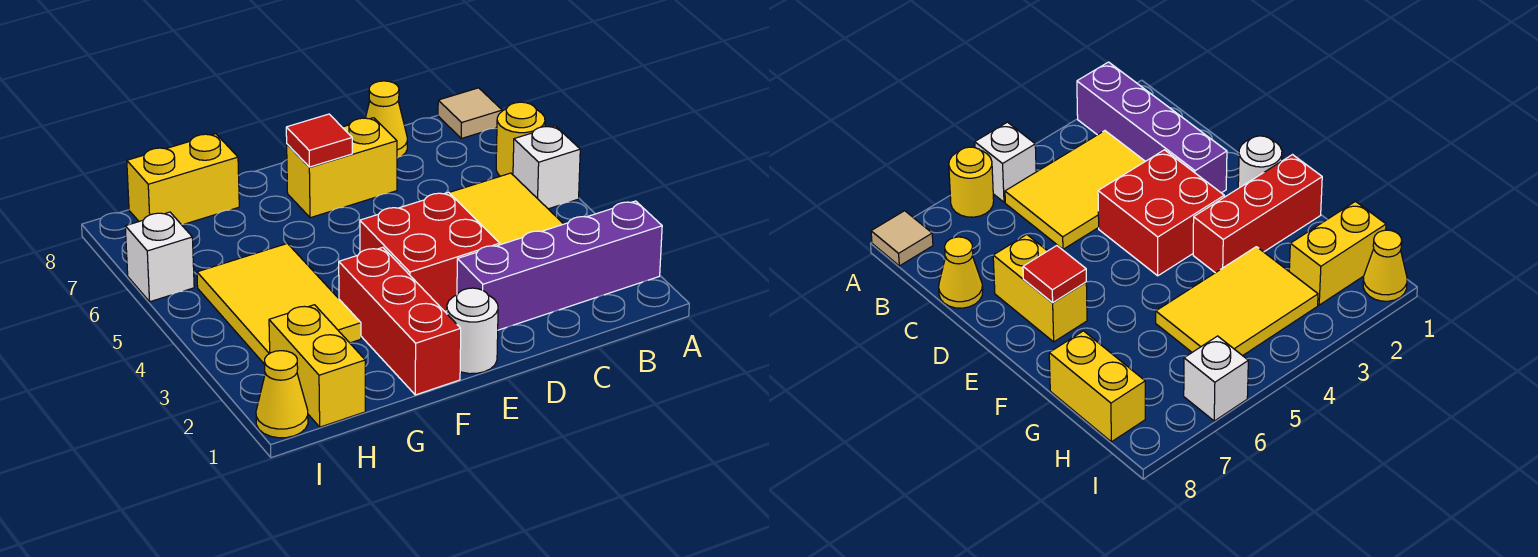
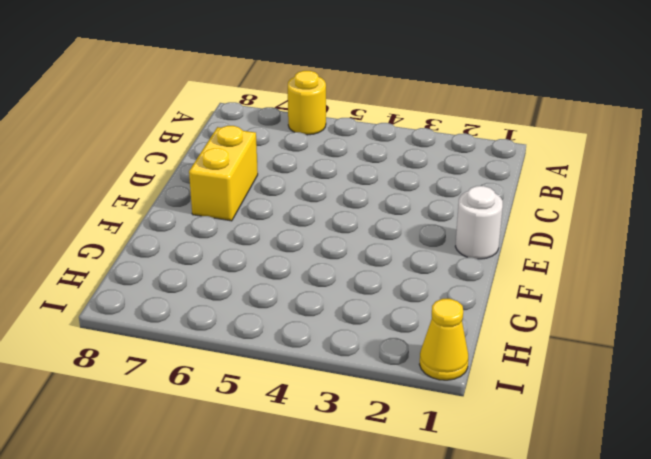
none -> purple 1x4 brick [457,201,662,330]
none -> white 1x1 brick [513,126,580,209]
none -> tan 1x1 tile [438,88,502,138]

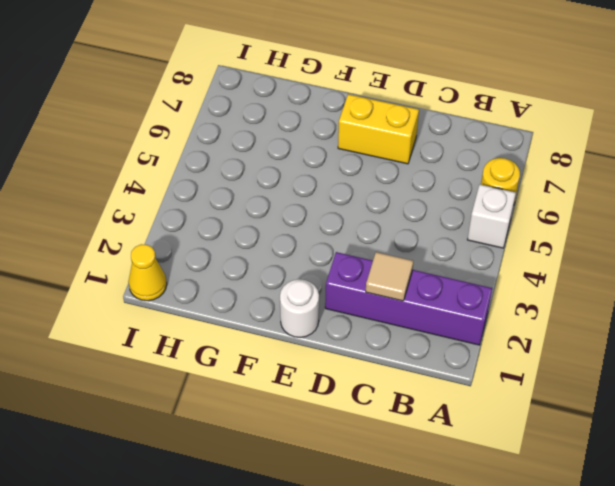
tan 1x1 tile [366,252,413,301] -> tan 1x1 tile moved to [438,88,502,138]
none -> yellow 2x3 tile [449,173,563,245]
none -> yellow 1x1 cone [366,81,407,158]
none -> red 2x2 brick [360,192,500,312]

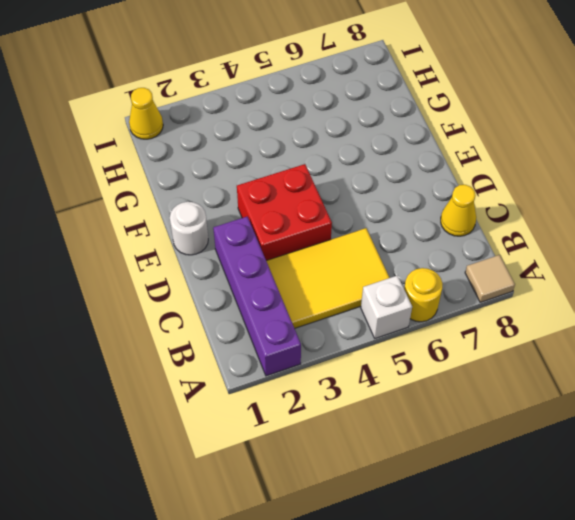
none -> yellow 1x2 brick [287,118,397,218]
none -> red 1x3 brick [339,247,461,395]
none -> yellow 2x3 tile [197,243,361,363]

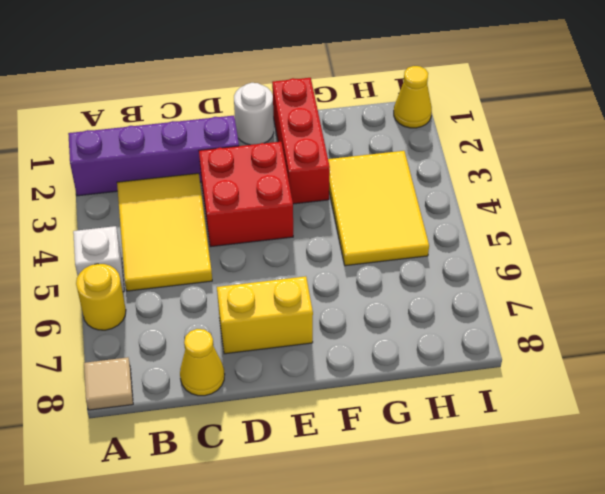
none -> yellow 1x2 brick [127,134,239,224]
none -> yellow 1x2 brick [269,305,365,427]
none -> white 1x1 brick [125,212,194,302]

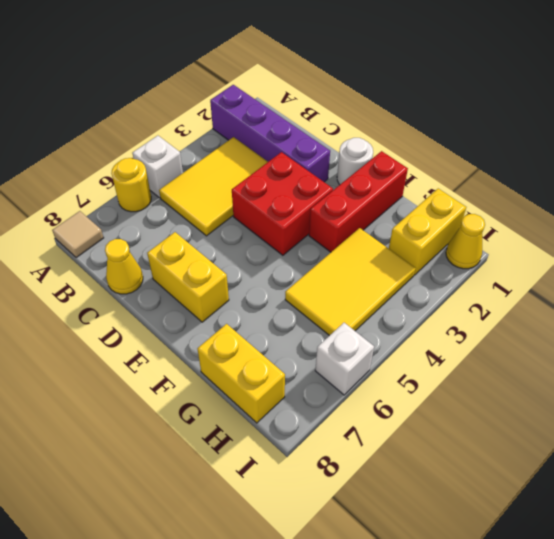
none -> red 1x1 tile [286,114,352,167]

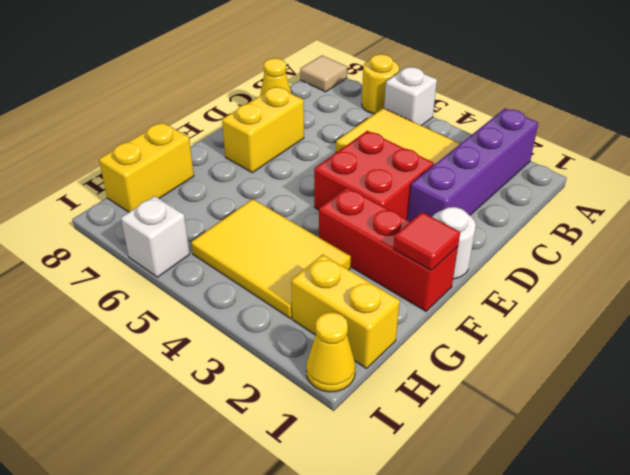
red 1x1 tile [393,212,460,270] -> red 1x1 tile moved to [286,114,352,167]

